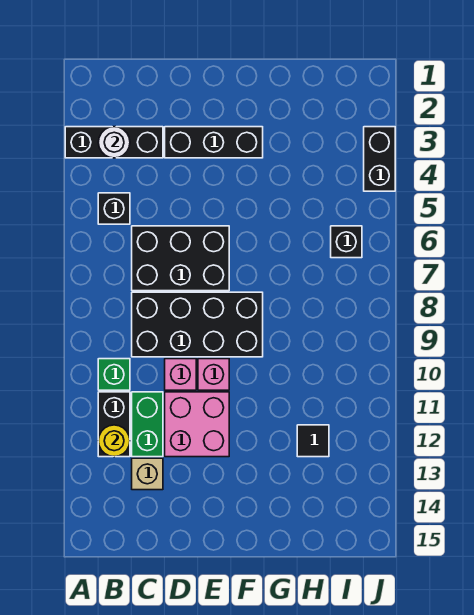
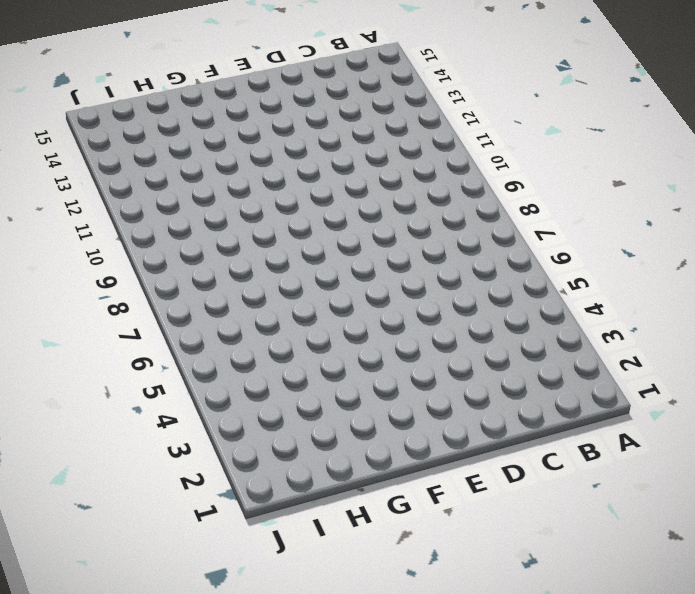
none -> black 1x3 brick [65,127,163,158]
none -> black 1x1 brick [98,193,130,224]
none -> green 1x1 brick [98,359,130,390]

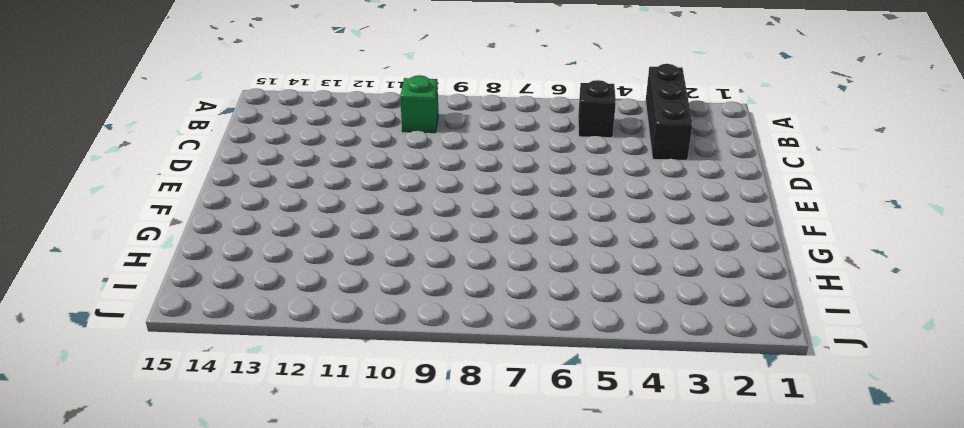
none -> black 1x2 brick [98,392,130,457]
none -> black 2x3 brick [132,226,229,291]
none -> black 2x4 brick [132,292,263,357]

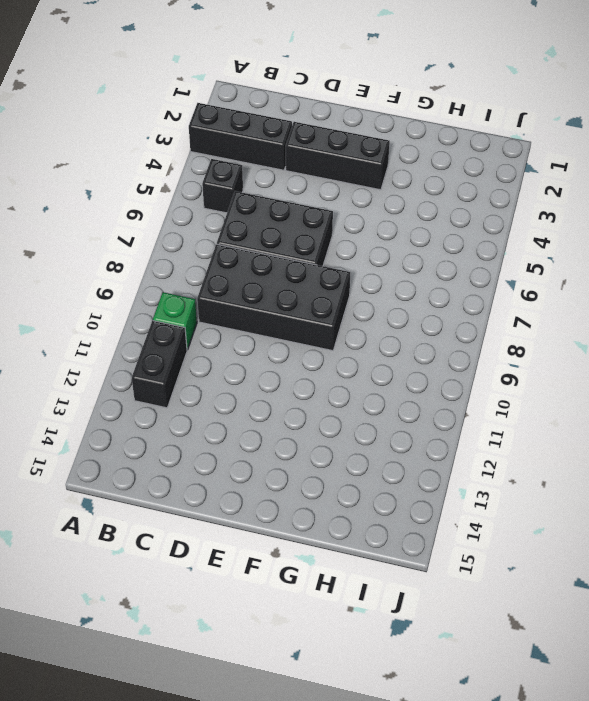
none -> green 1x2 brick [132,392,163,457]
none -> tan 1x1 brick [132,458,163,490]
none -> pink 1x1 brick [165,359,196,390]

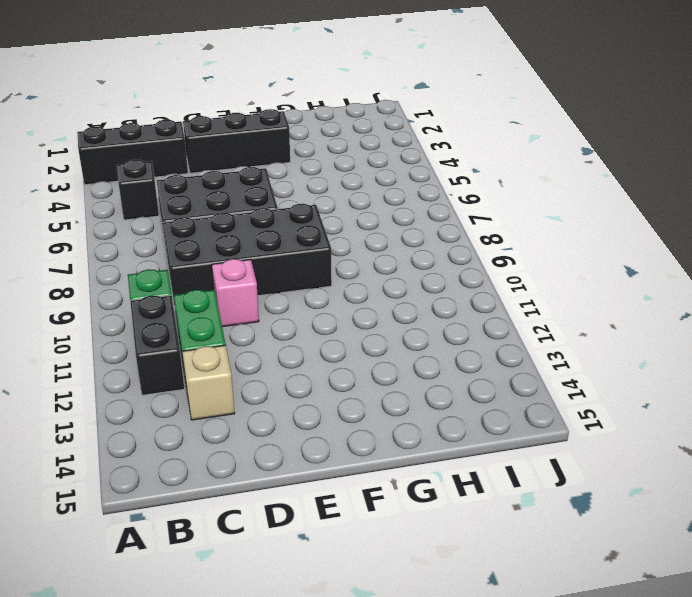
none -> pink 2x2 brick [165,392,229,457]
none -> pink 1x1 brick [198,359,229,390]
none -> black 1x1 tile [297,425,329,457]

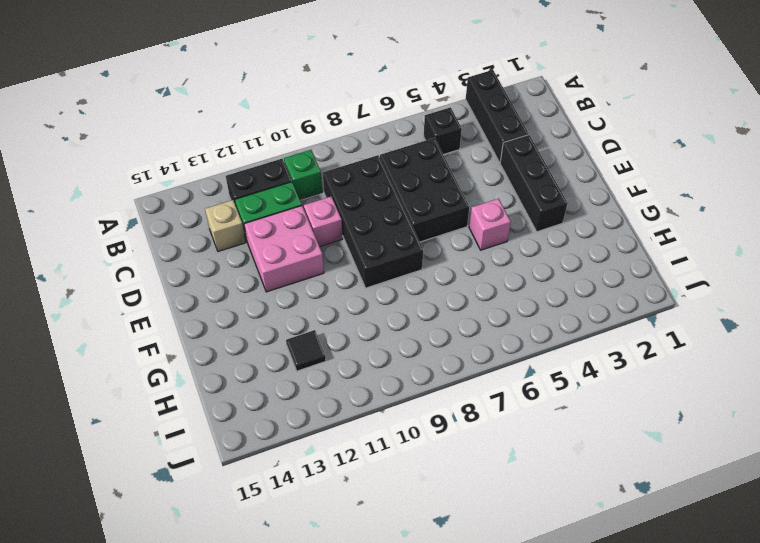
pink 1x1 brick [469,199,511,250] -> pink 1x1 brick moved to [198,359,229,390]
none -> black 1x1 brick [331,226,362,258]
none -> black 1x2 brick [364,127,395,191]
none -> white 1x1 round brick [98,127,130,158]

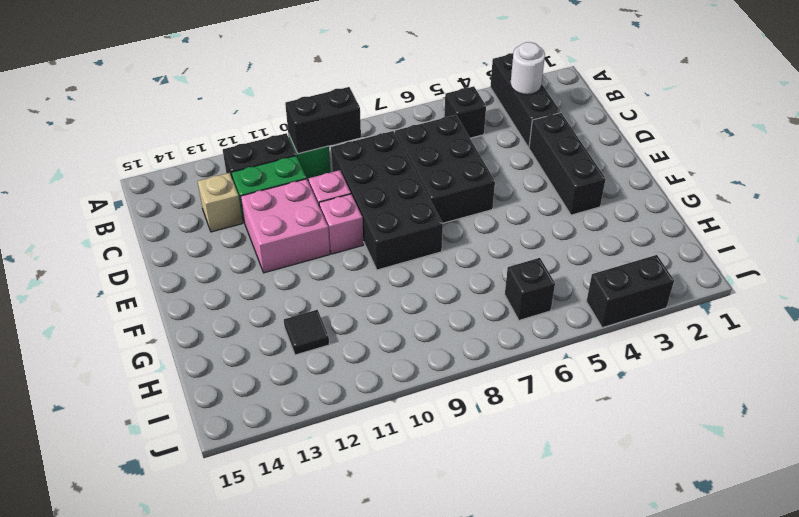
black 1x2 brick [285,87,361,154] -> none
none -> yellow 1x1 round brick [98,425,130,457]

